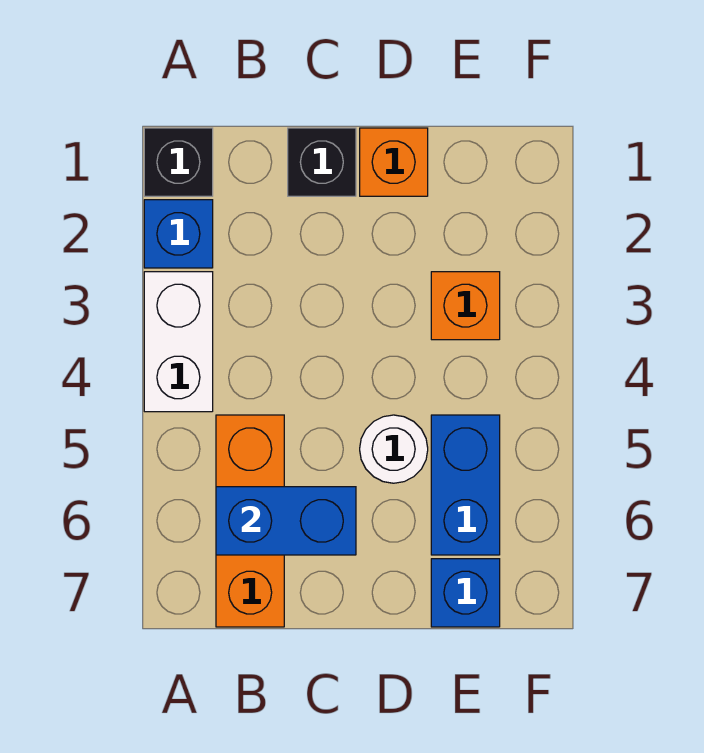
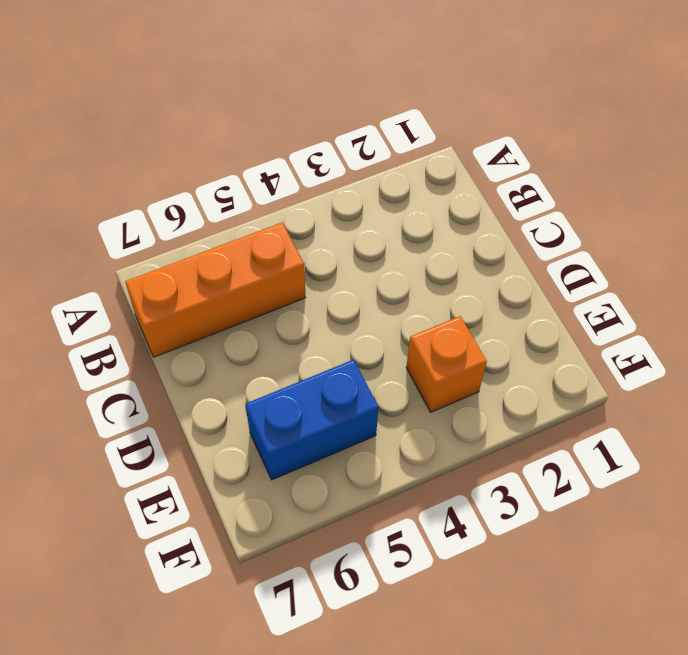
none -> black 1x1 brick [144,128,213,196]
none -> blue 1x1 brick [144,200,213,268]

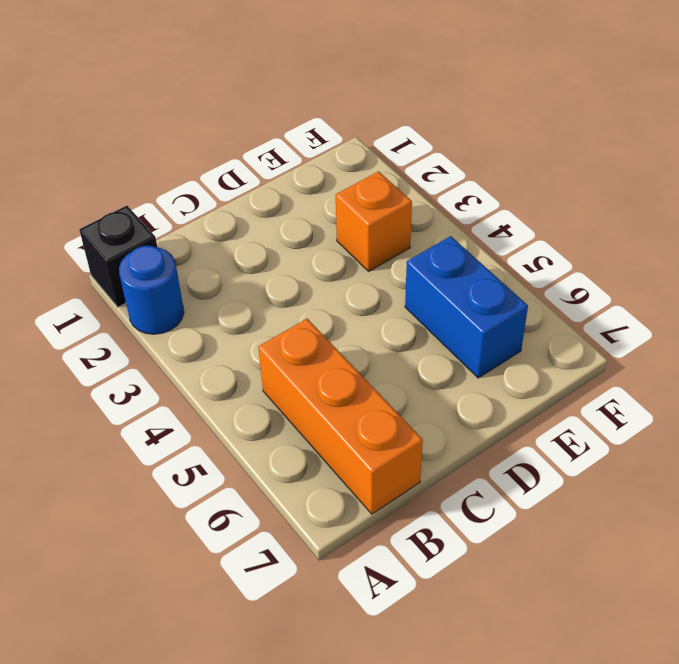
blue 1x1 round brick [119,246,184,334] -> blue 1x1 brick [144,200,213,268]
none -> white 1x2 brick [144,272,213,412]
none -> black 1x1 brick [288,128,356,196]

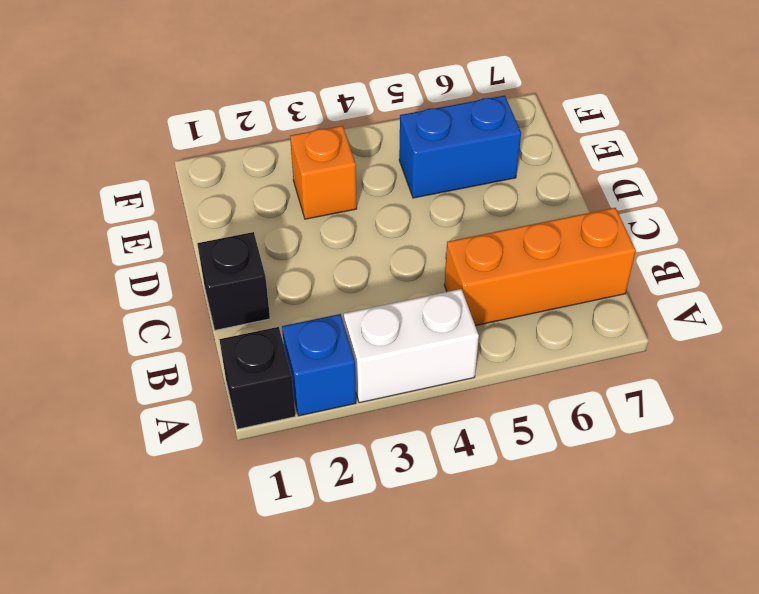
none -> orange 1x1 brick [360,128,428,196]
none -> white 1x1 round brick [360,415,428,483]

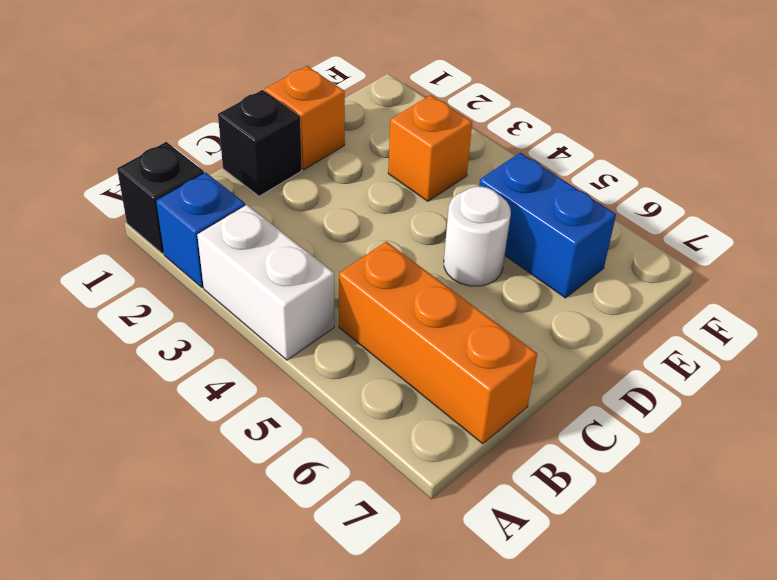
none -> blue 1x1 brick [431,559,500,627]
none -> blue 1x2 brick [216,487,356,555]

